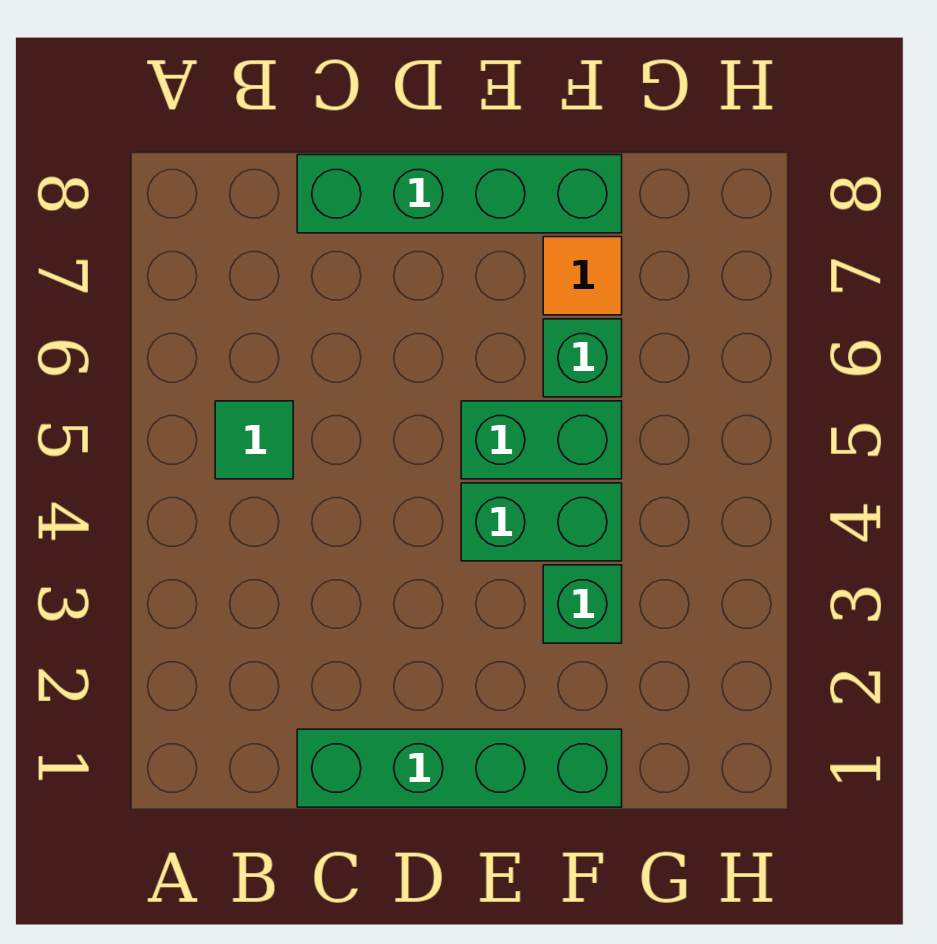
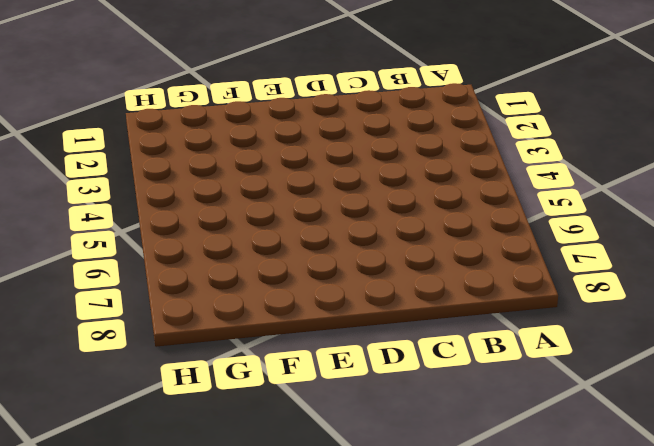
none -> green 1x1 tile [215,401,293,479]
none -> green 1x4 brick [297,729,622,807]

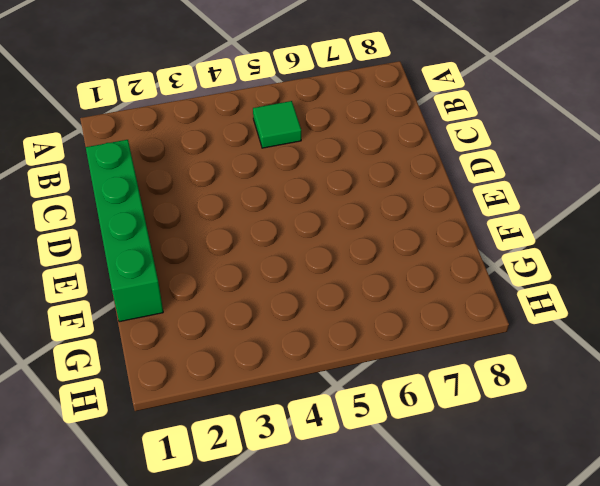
none -> green 1x4 brick [297,155,622,233]
none -> green 1x2 brick [461,483,622,561]

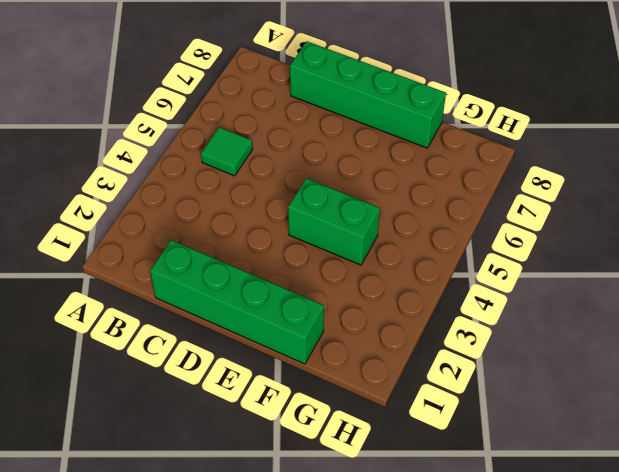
none -> green 1x2 brick [461,401,622,479]
none -> green 1x1 brick [543,565,622,643]

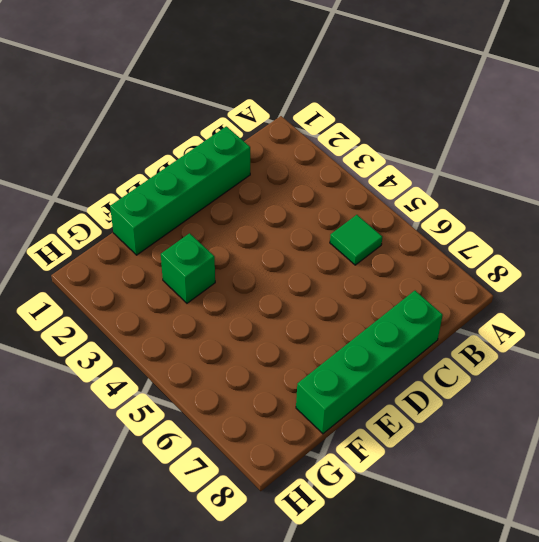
none -> green 1x2 brick [461,483,622,561]
none -> green 1x2 brick [461,401,622,479]

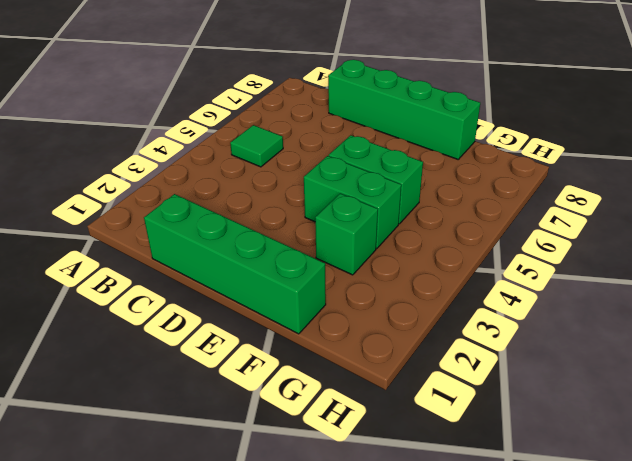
none -> green 1x1 brick [543,319,622,397]
none -> orange 1x1 tile [543,237,622,315]

